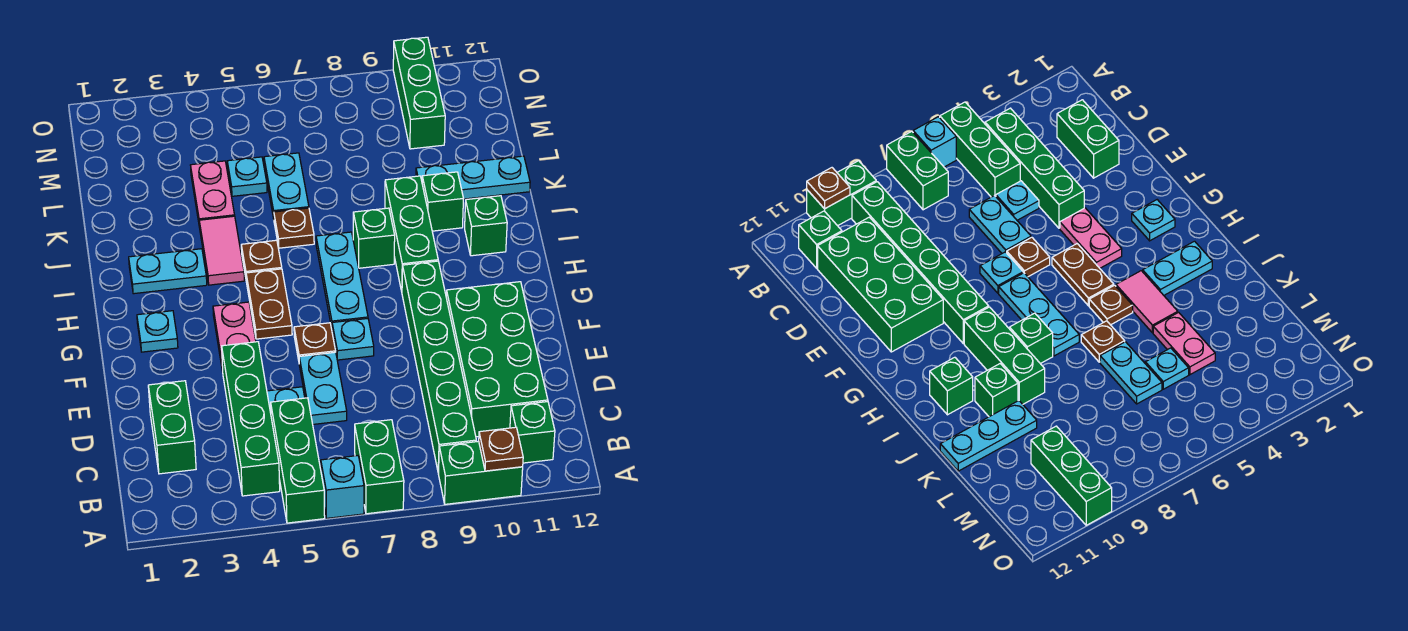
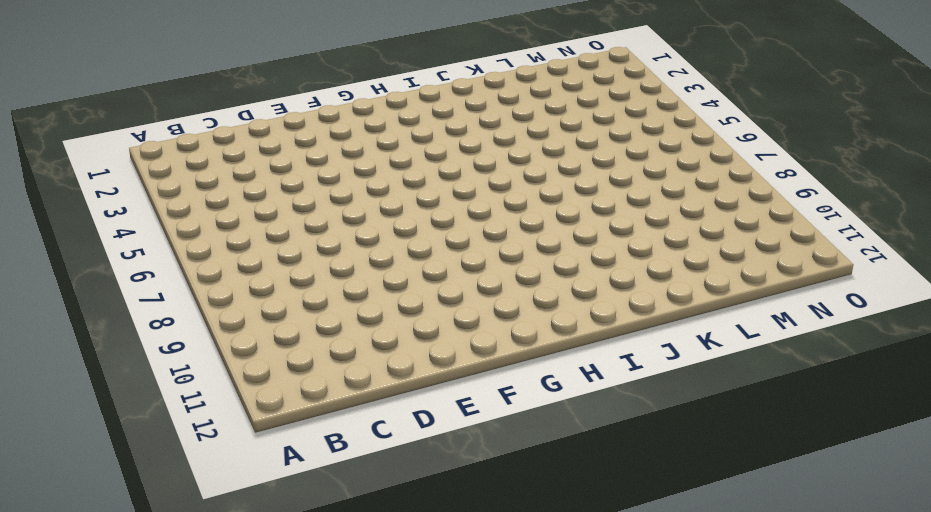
none -> green 1x3 brick [271,398,325,523]
none -> cyan 1x1 brick [321,456,364,518]
none -> green 1x2 brick [355,420,404,514]
none -> green 1x2 brick [439,441,523,504]

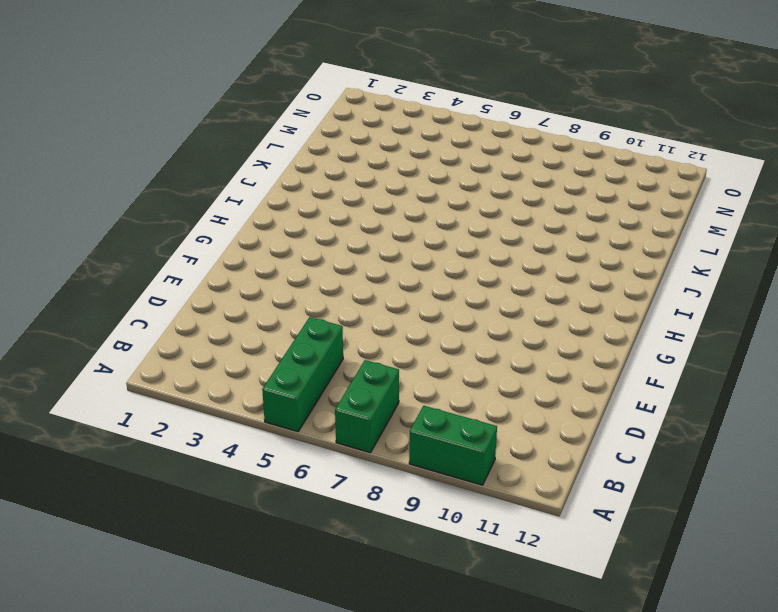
none -> cyan 1x1 brick [321,456,364,518]
none -> green 1x4 brick [222,342,280,496]
none -> green 1x6 brick [402,261,476,473]
none -> green 1x1 brick [510,402,555,463]

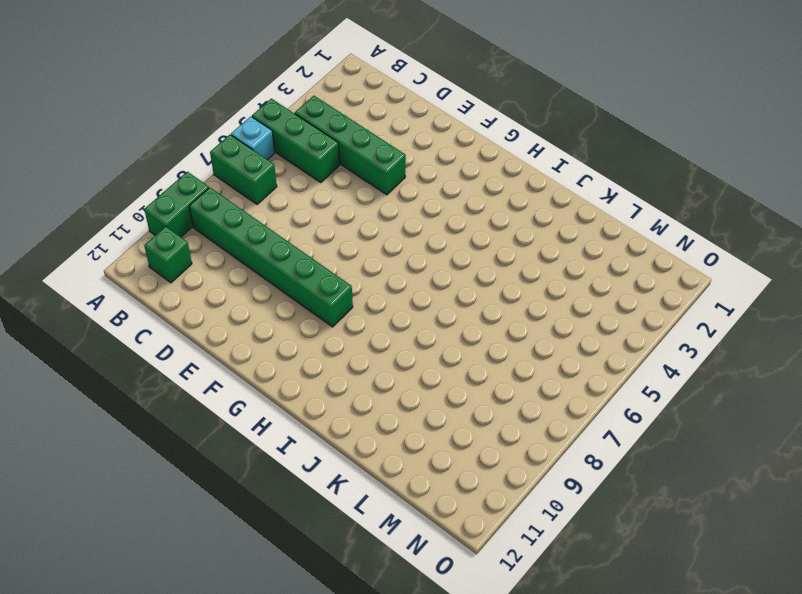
none -> green 1x2 brick [148,381,196,474]
none -> green 2x4 brick [446,282,548,437]
none -> cyan 1x1 plate [267,387,305,413]
none -> cyan 1x2 plate [299,352,347,424]

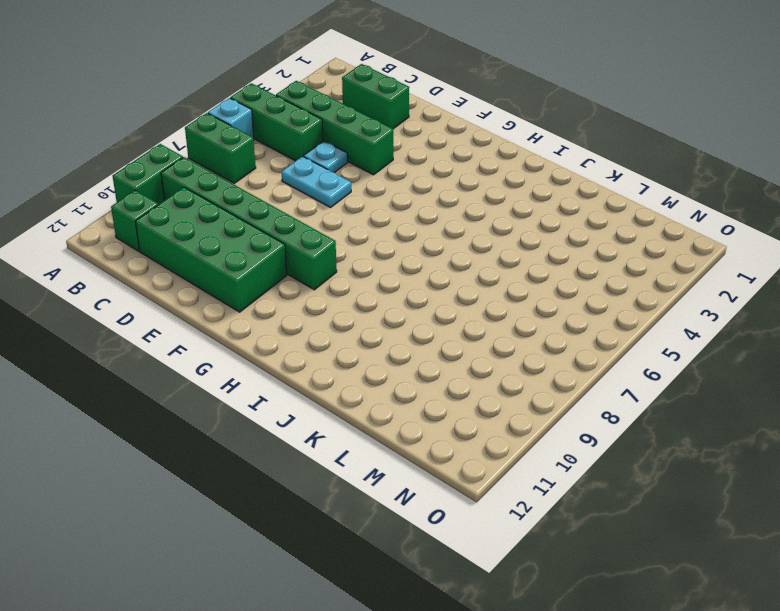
none -> pink 1x2 plate [213,302,256,372]
none -> brown 1x1 plate [294,323,336,360]
none -> cyan 1x1 plate [332,319,374,360]
none -> cyan 1x1 plate [137,311,178,352]

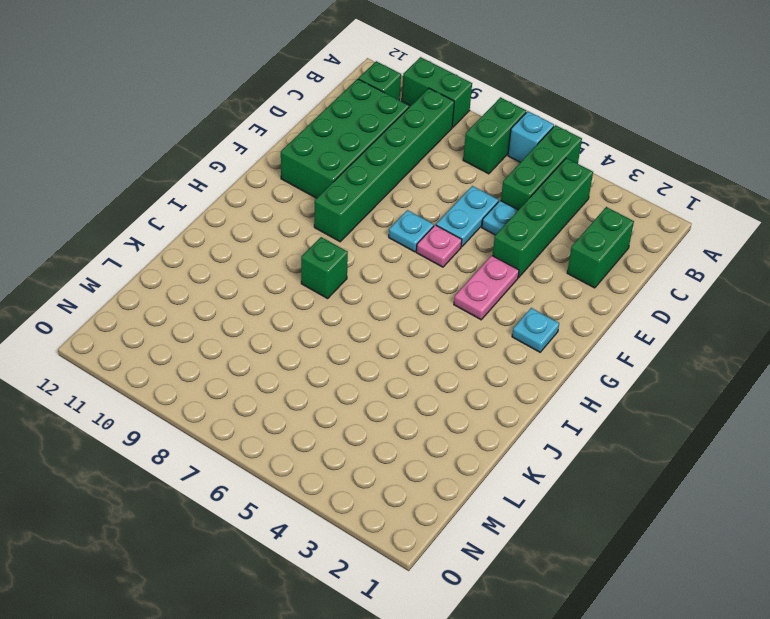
pink 1x1 plate [416,225,462,267] -> brown 1x1 plate [294,323,336,360]
none -> brown 1x2 plate [246,269,292,339]
none -> cyan 1x3 plate [316,232,368,328]
none -> green 1x3 brick [385,176,438,291]
none -> cyan 1x2 plate [129,249,207,294]

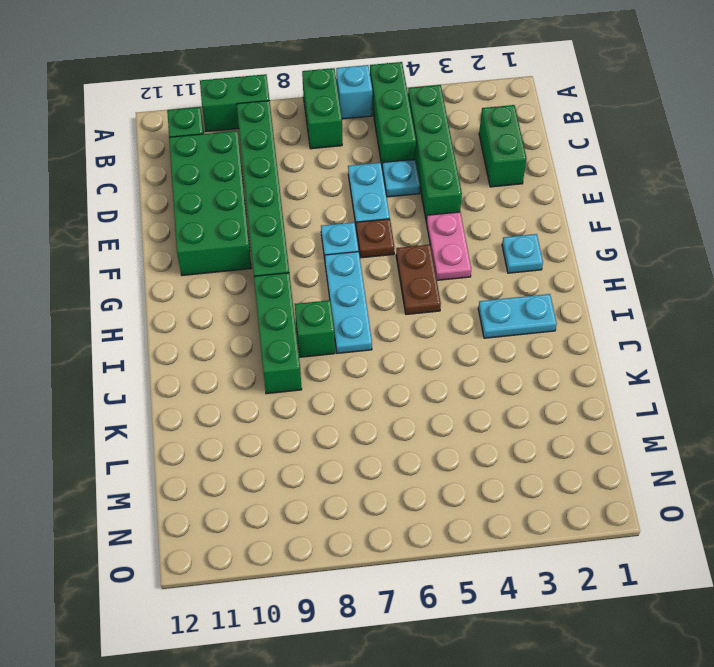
none -> pink 1x2 tile [199,216,244,285]
none -> brown 1x1 plate [241,240,282,277]
none -> green 1x1 brick [465,196,507,256]
none -> brown 1x1 plate [274,208,314,248]

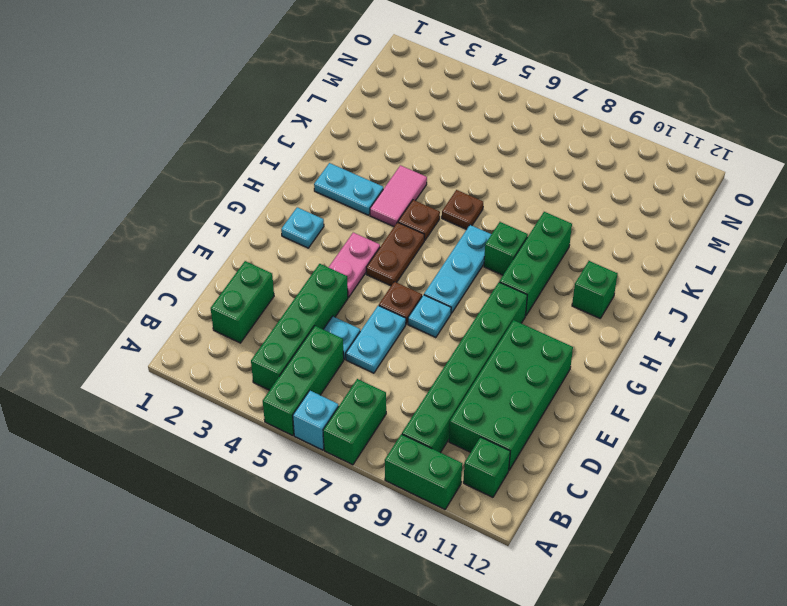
none -> green 1x1 brick [422,172,463,231]
none -> pink 1x2 plate [191,161,235,227]
none -> cyan 1x2 plate [264,153,309,218]
none -> cyan 1x3 plate [416,156,530,199]

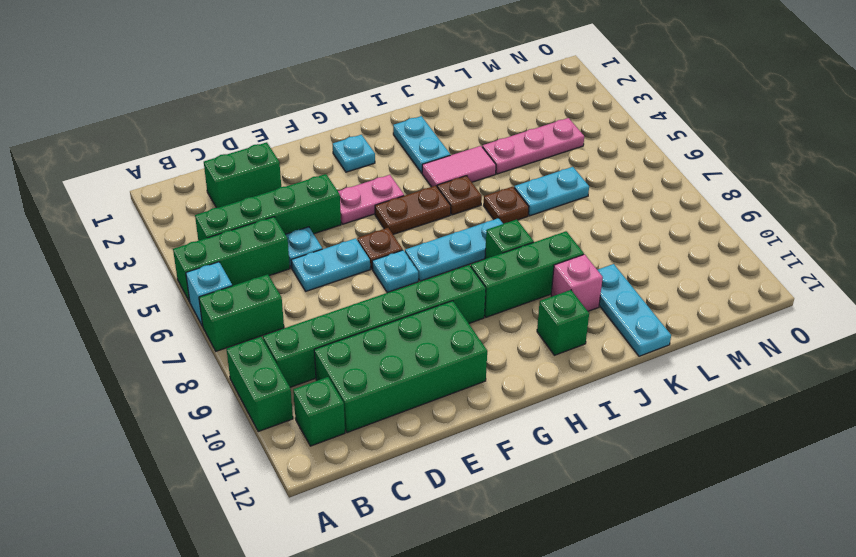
pink 1x1 brick [551,254,603,311] -> green 1x1 brick [422,172,463,231]
pink 1x3 plate [483,118,584,174] -> pink 1x2 plate [191,161,235,227]
none -> cyan 1x1 plate [227,157,267,196]
none -> green 1x3 brick [393,37,445,149]
none -> brown 1x1 plate [479,427,523,471]

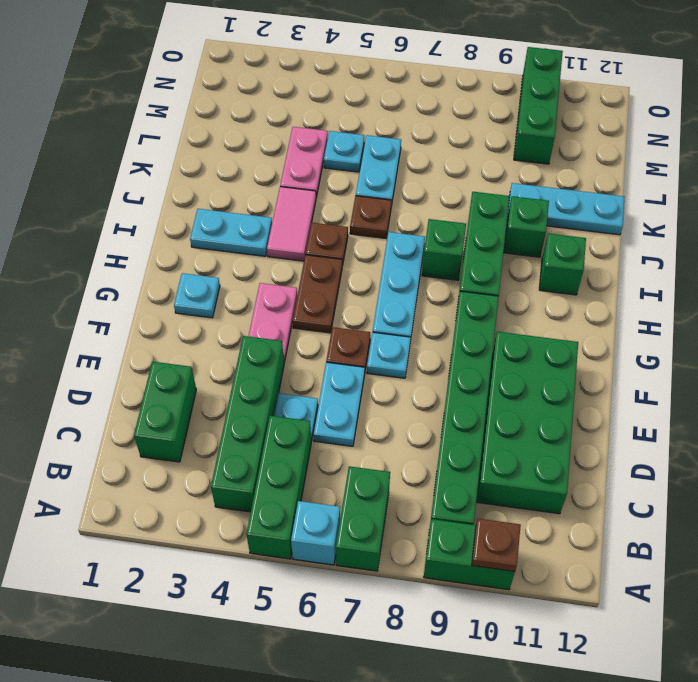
none -> green 1x1 brick [510,402,555,463]

